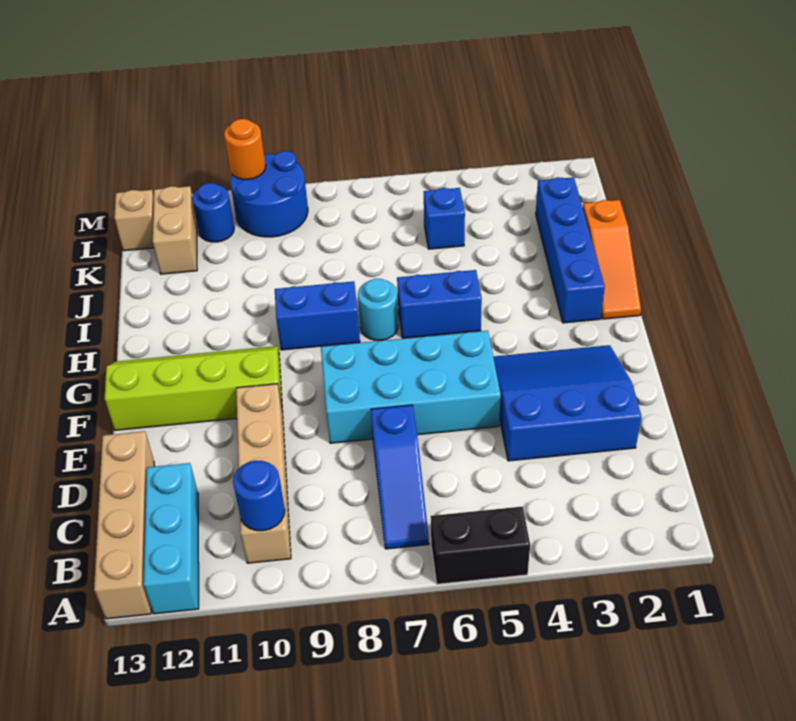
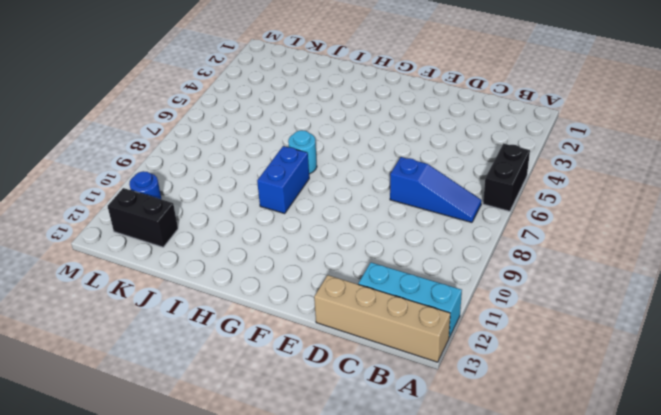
black 1x2 brick [108,188,178,247] -> tan 1x2 brick [153,186,197,274]
none -> tan 1x4 brick [236,384,291,563]
none -> blue 3x3 slope [493,345,641,461]
none -> cyan 2x4 brick [321,331,501,443]

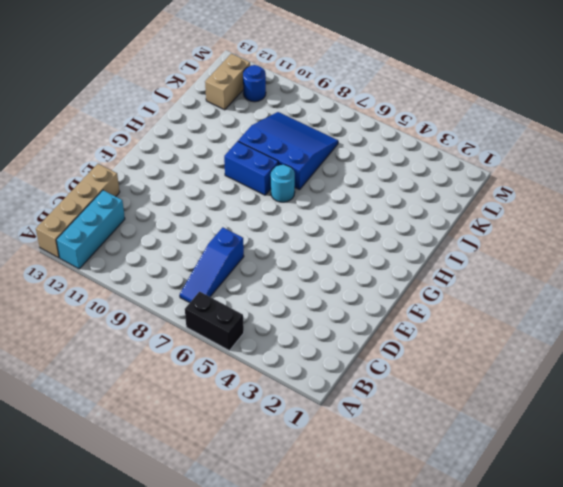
blue 3x3 slope [238,112,338,190] -> blue 3x3 slope moved to [493,345,641,461]
none -> tan 1x4 brick [236,384,291,563]
none -> cyan 2x4 brick [321,331,501,443]
none -> lime 2x4 slope [105,346,283,430]

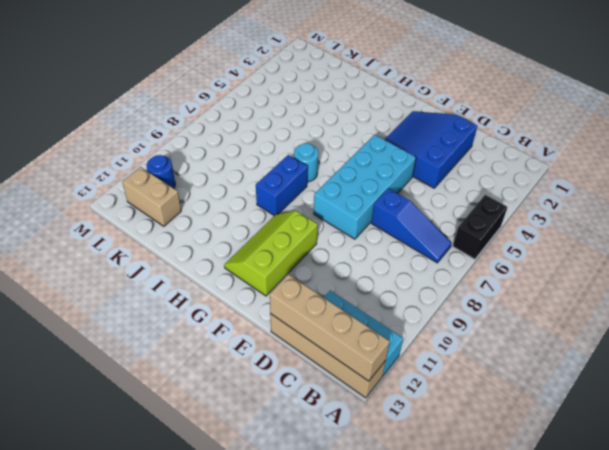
tan 1x4 brick [270,275,390,381] -> tan 1x4 brick moved to [236,384,291,563]
lime 2x3 slope [224,211,318,296] -> lime 2x4 slope [105,346,283,430]
none -> orange 1x3 slope [583,200,641,319]
none -> blue 1x4 brick [536,177,605,323]
none -> blue 1x2 brick [397,270,482,338]

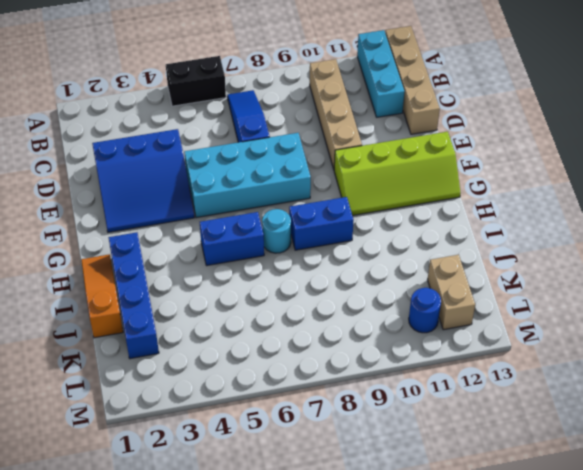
none -> blue 1x1 brick [424,188,465,249]
none -> blue 2x2 round brick [230,151,308,237]
none -> tan 1x1 brick [114,190,154,251]

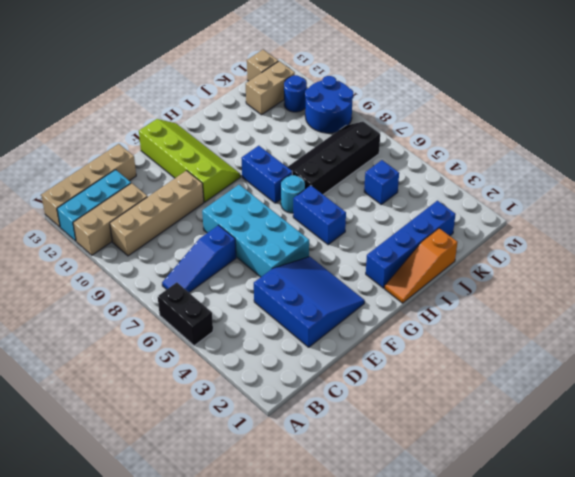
tan 1x3 brick [73,183,147,255] -> none
black 2x4 slope [288,122,380,194] -> none
none -> blue 1x1 round brick [233,461,285,531]
none -> orange 1x1 round brick [224,119,266,179]

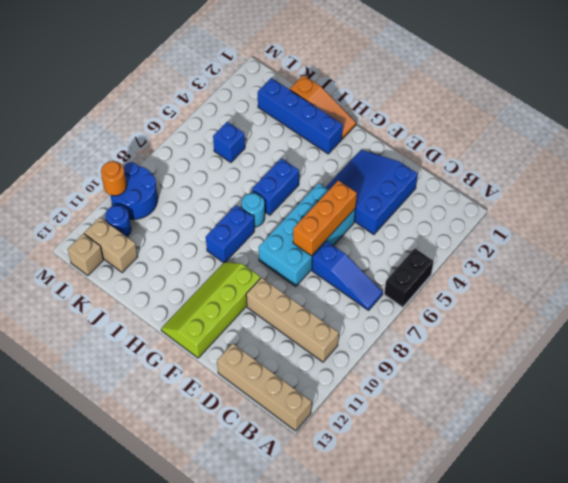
orange 1x3 brick [293,180,357,256] -> none
none -> cyan 1x3 brick [143,463,199,614]
none -> blue 1x1 round brick [233,461,285,531]

